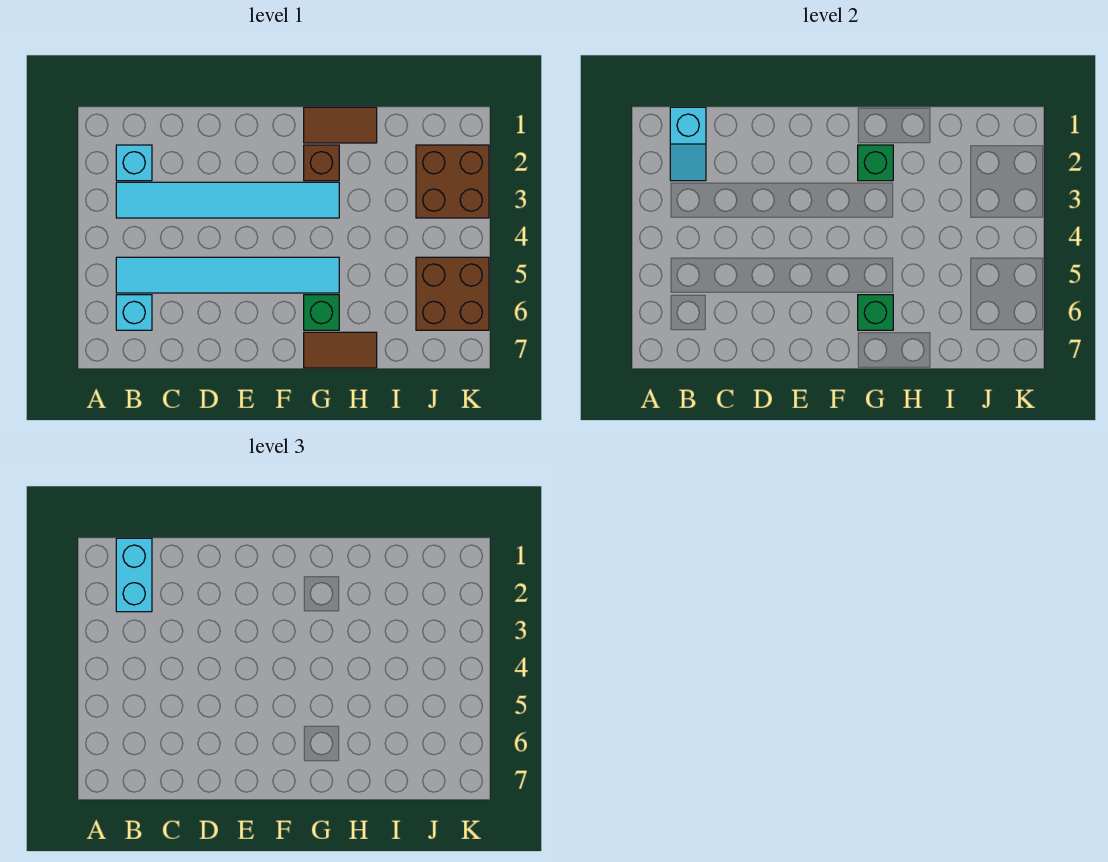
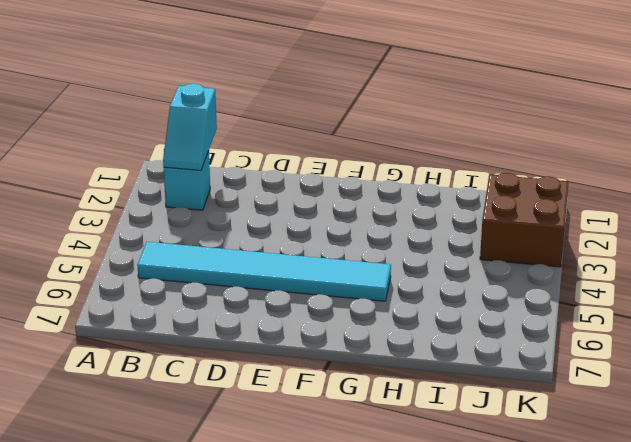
none -> cyan 1x6 tile [116,182,339,218]
none -> cyan 1x1 brick [116,295,152,330]
none -> brown 1x2 tile [304,107,377,143]

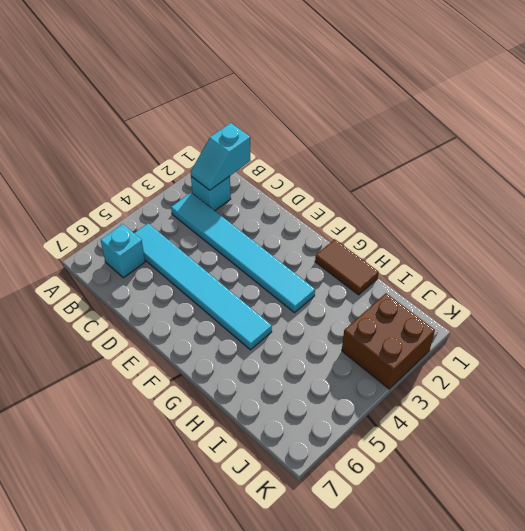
none -> brown 1x1 brick [304,145,339,181]
none -> green 1x1 brick [304,295,339,330]
none -> brown 1x2 tile [304,332,377,368]

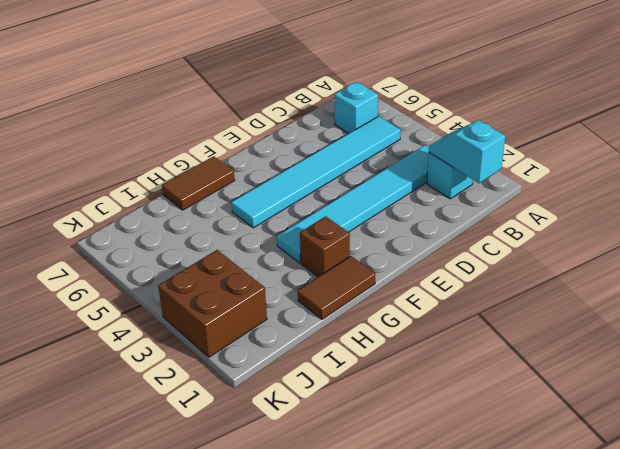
none -> green 1x1 brick [304,295,339,330]
none -> brown 2x2 brick [416,257,489,330]
none -> green 1x1 brick [858,145,893,181]

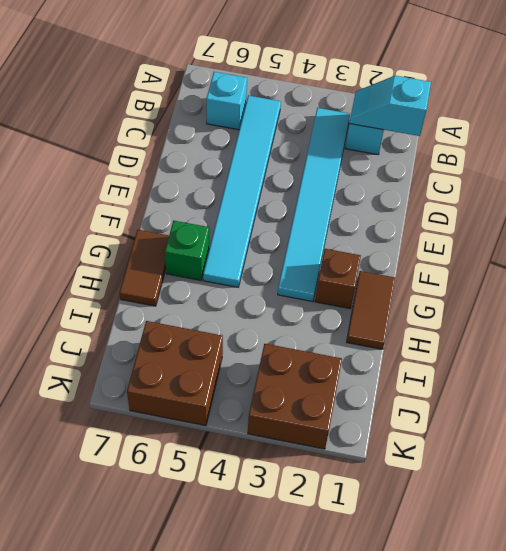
none -> green 1x1 brick [858,145,893,181]
none -> green 1x1 brick [858,295,893,330]
none -> cyan 1x2 brick [116,538,152,612]

